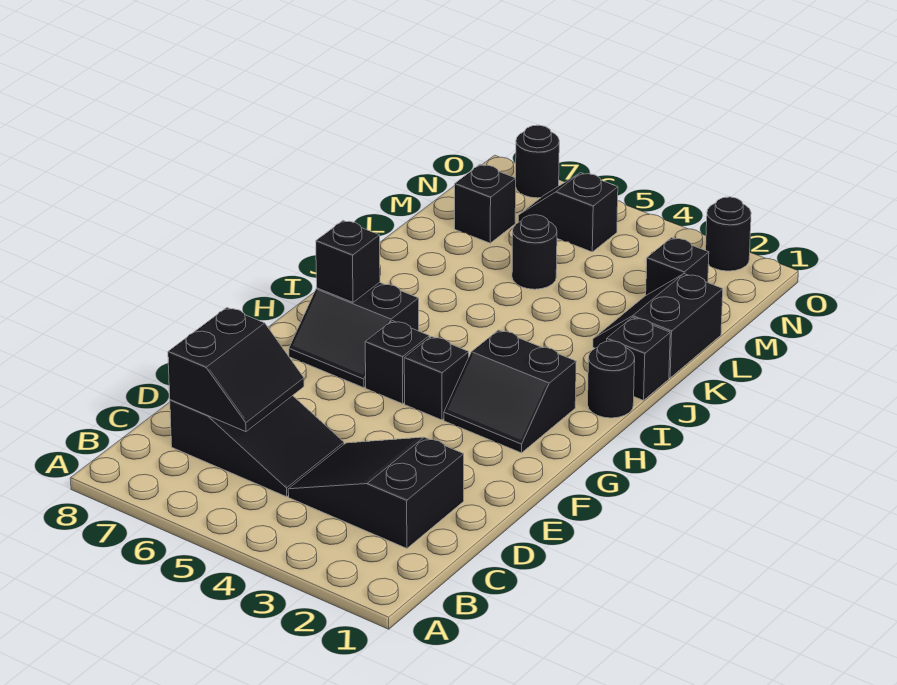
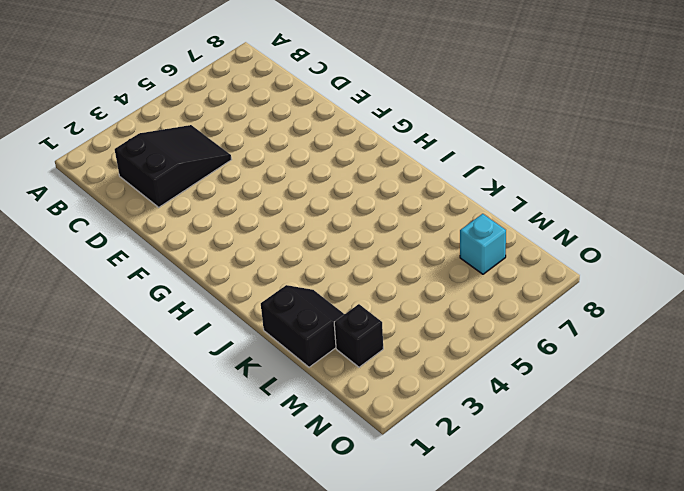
cyan 1x1 brick [460,214,506,274] -> black 1x1 brick [455,165,516,243]
none -> black 2x3 slope [170,396,344,497]
none -> black 2x2 slope [444,330,576,453]
none -> black 1x1 brick [404,336,469,420]

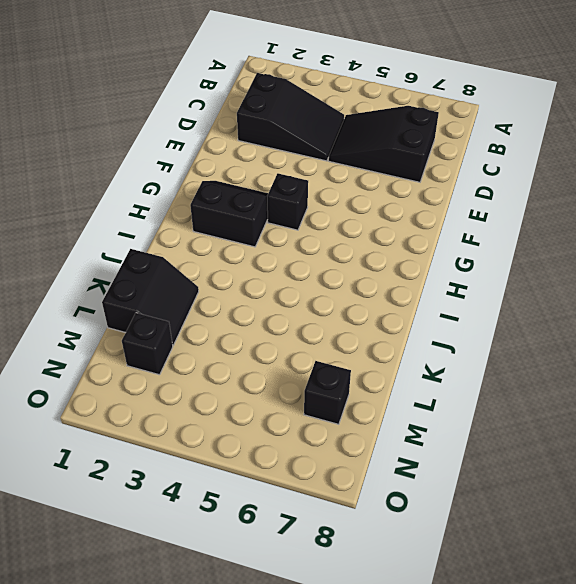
none -> black 1x1 brick [365,321,429,404]
none -> black 2x2 slope [289,282,419,388]
none -> black 1x1 round brick [588,341,635,418]

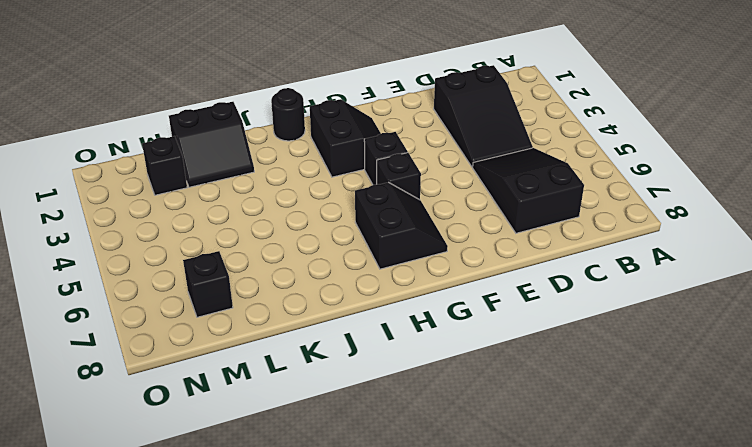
none -> black 1x1 brick [607,317,670,400]
none -> black 1x1 round brick [512,215,557,289]
none -> black 1x2 slope [518,173,618,252]

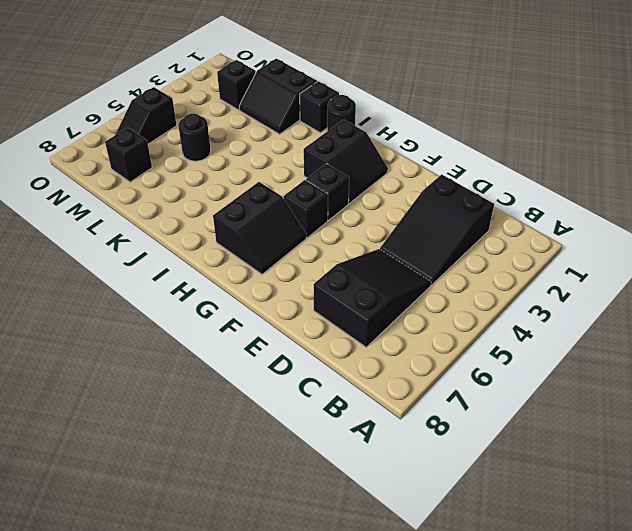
none -> black 1x1 round brick [706,197,751,271]
none -> black 1x1 round brick [516,125,559,198]
none -> black 2x2 slope [168,308,304,432]

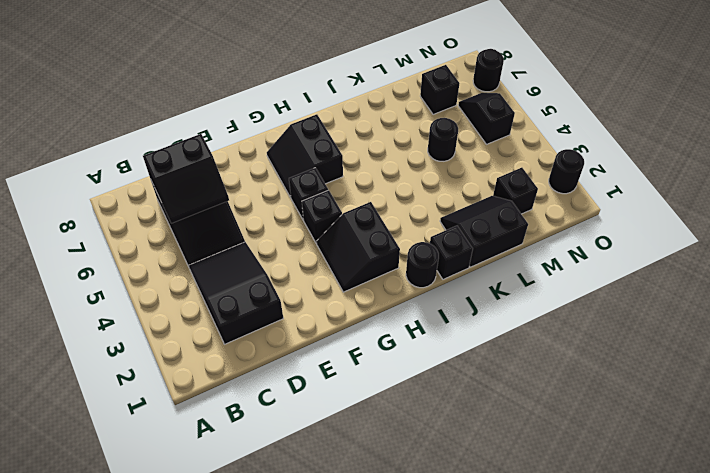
none -> black 1x1 brick [316,221,380,302]

